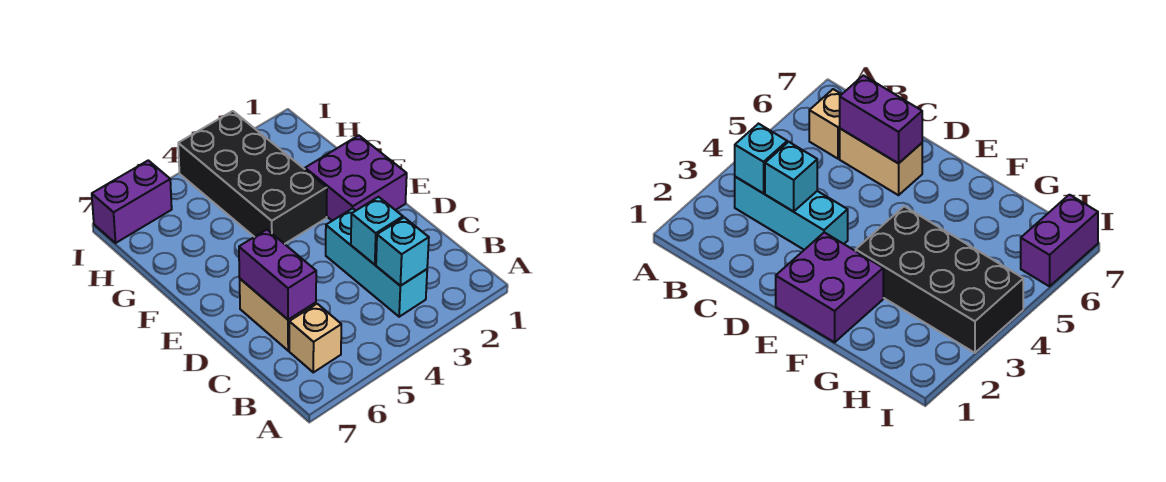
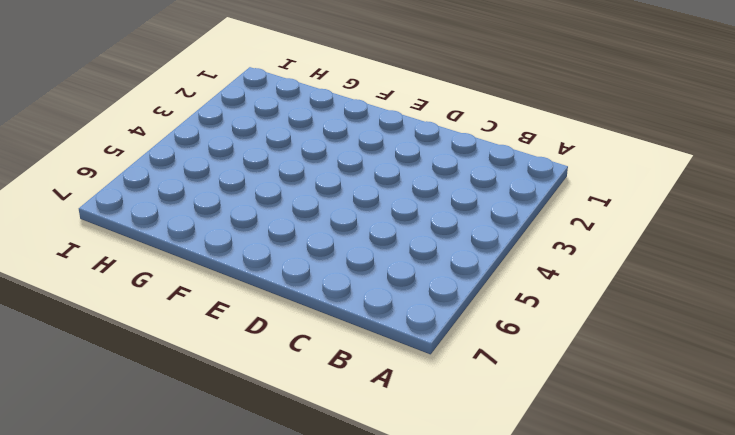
none -> cyan 1x3 brick [326,208,427,317]
none -> tan 1x1 brick [289,304,341,372]

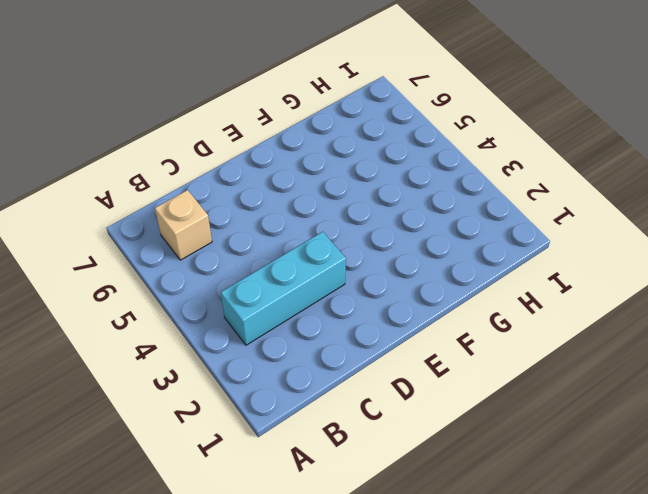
none -> tan 1x2 brick [240,279,316,351]
none -> purple 2x2 brick [305,135,407,221]

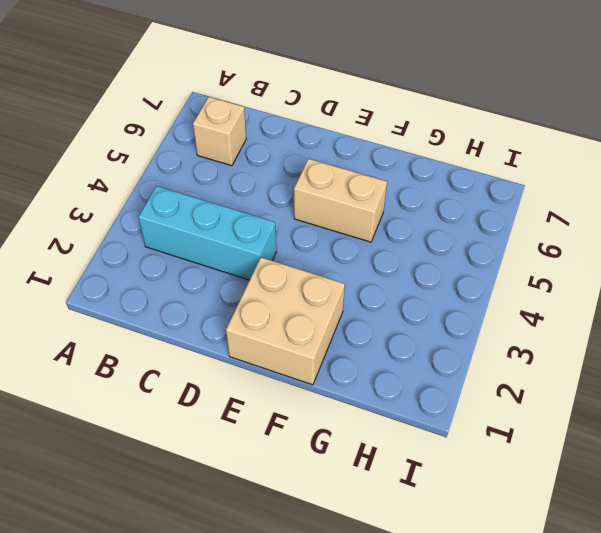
tan 2x2 brick [226,257,345,385] -> purple 2x2 brick [305,135,407,221]
tan 1x2 brick [294,159,387,242] -> tan 1x2 brick moved to [240,279,316,351]
none -> black 2x4 brick [178,111,327,244]
none -> purple 1x2 brick [92,160,172,243]

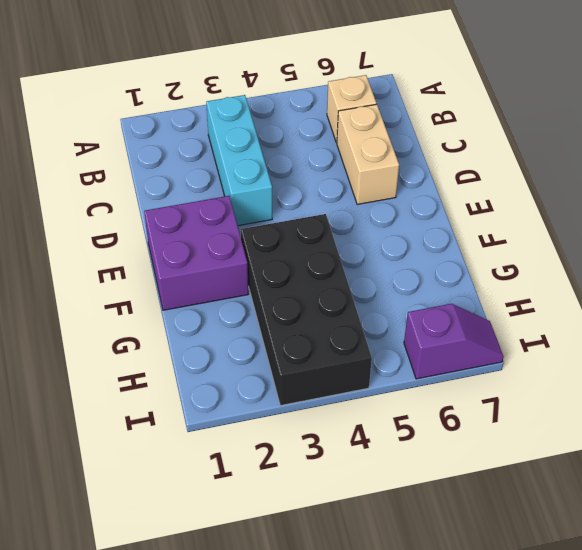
purple 1x2 slope [404,304,504,379] -> purple 1x2 brick [92,160,172,243]
none -> cyan 1x1 brick [376,217,429,286]
none -> cyan 1x1 brick [351,197,403,265]

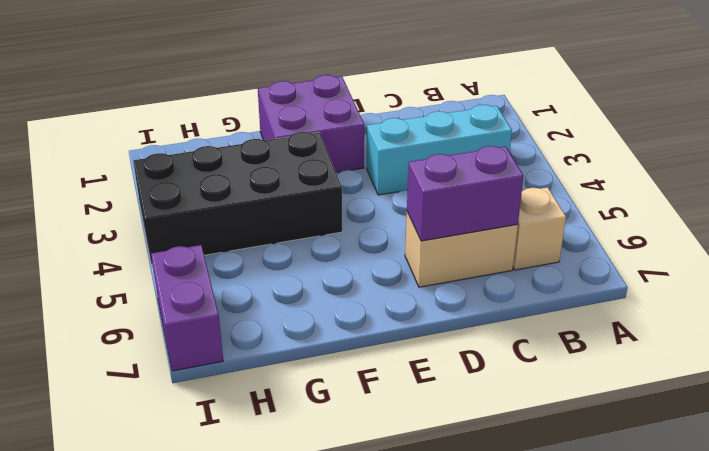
none -> cyan 1x1 brick [376,217,429,286]
none -> cyan 1x1 brick [351,197,403,265]

